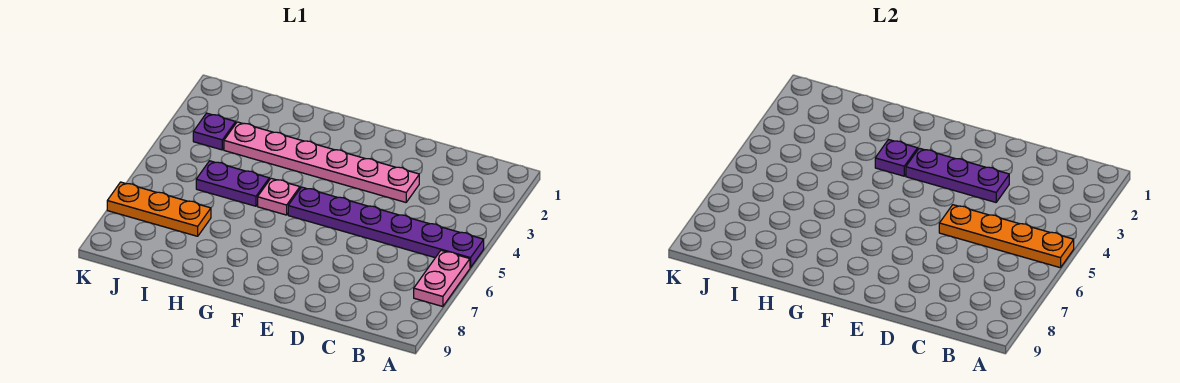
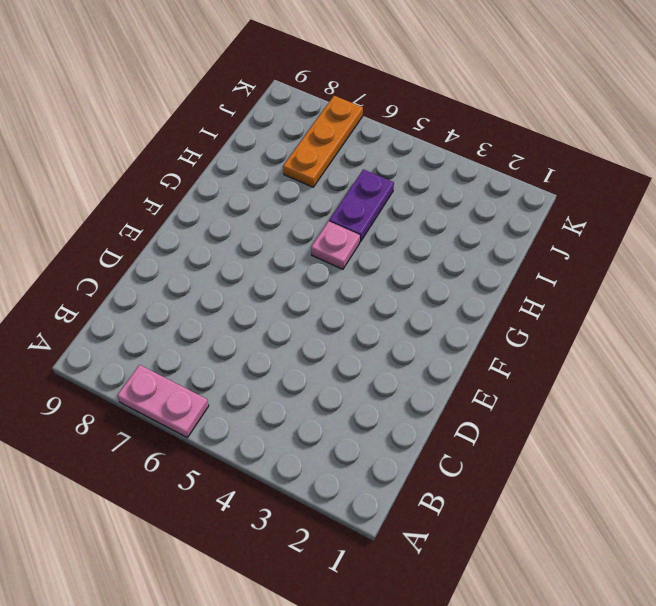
none -> purple 1x6 plate [288,187,484,268]
none -> pink 1x6 plate [224,122,419,202]

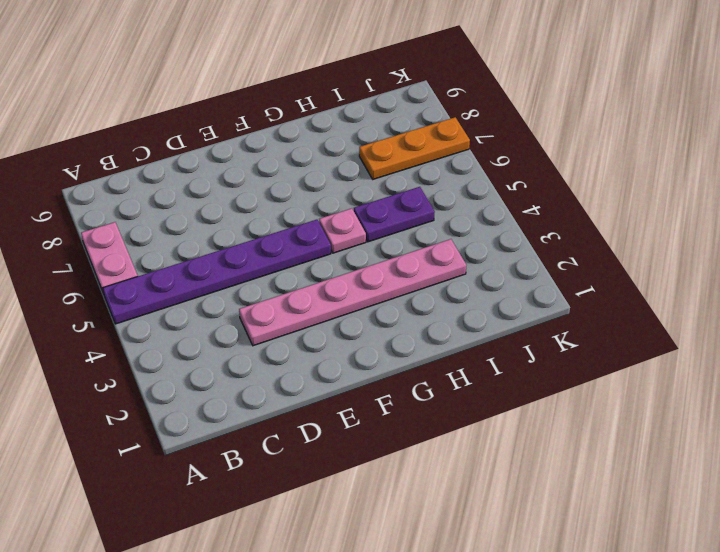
none -> purple 1x1 plate [193,113,236,150]
none -> orange 1x4 plate [939,205,1074,268]

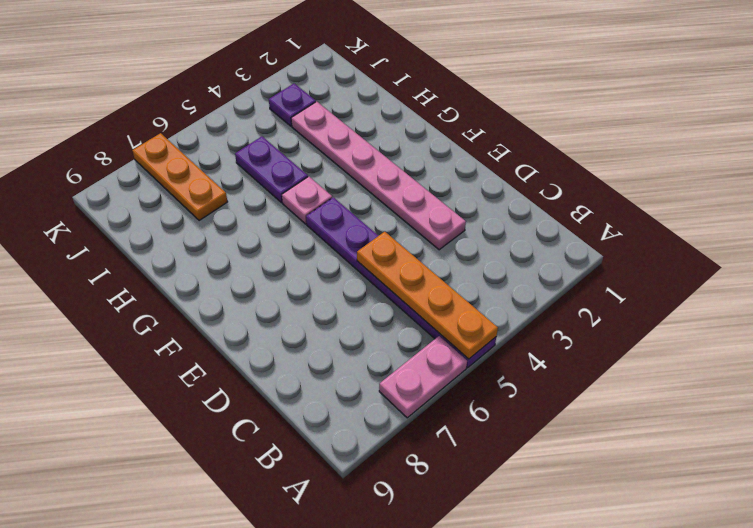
none -> purple 1x3 plate [906,148,1009,202]
none -> purple 1x1 plate [875,140,918,176]

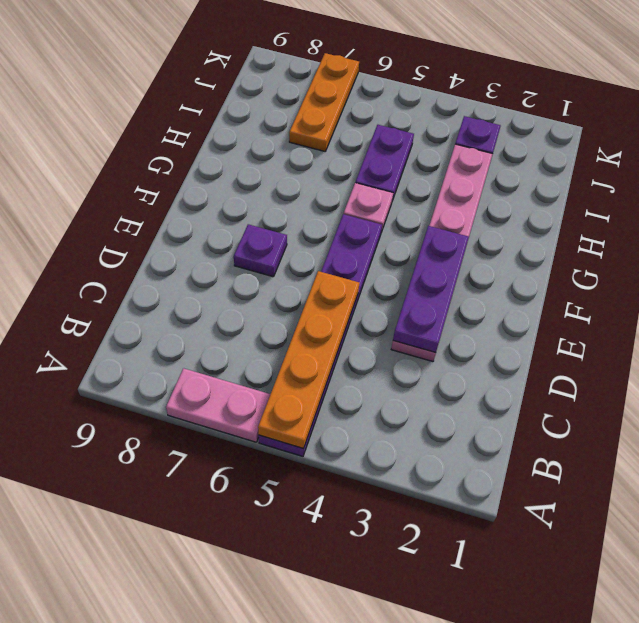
purple 1x1 plate [234,224,287,277] -> purple 1x1 plate moved to [875,140,918,176]

